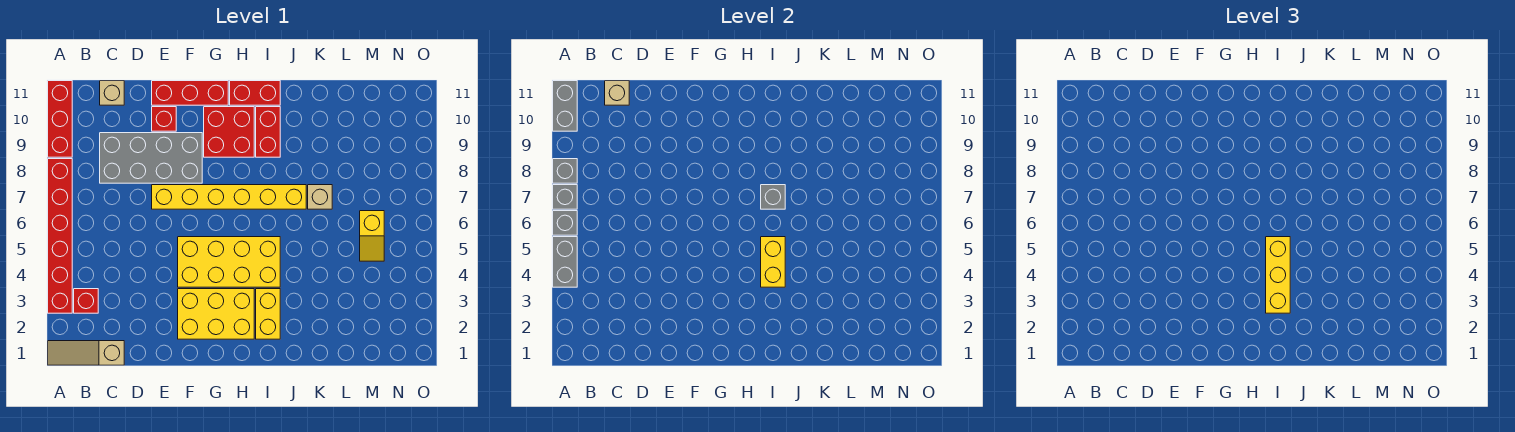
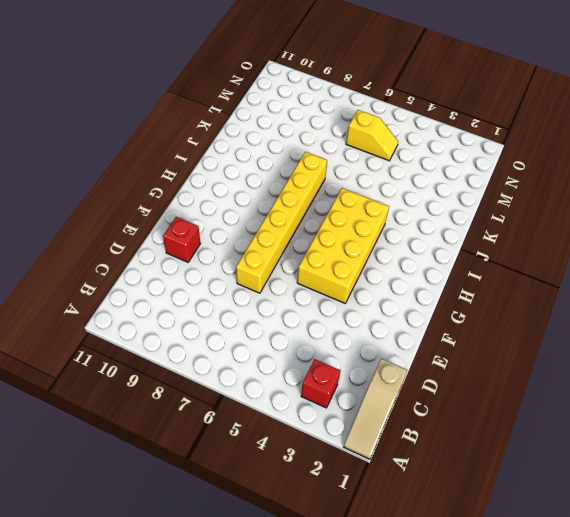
none -> red 1x6 brick [48,159,72,313]
none -> red 1x3 brick [48,81,72,157]
none -> grey 2x4 brick [100,133,202,183]

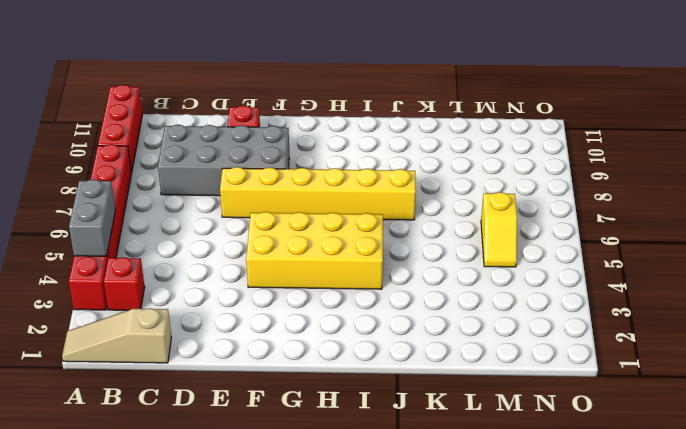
none -> tan 1x1 brick [100,81,124,105]
none -> red 1x3 brick [152,81,228,105]
none -> yellow 2x3 brick [178,289,254,339]

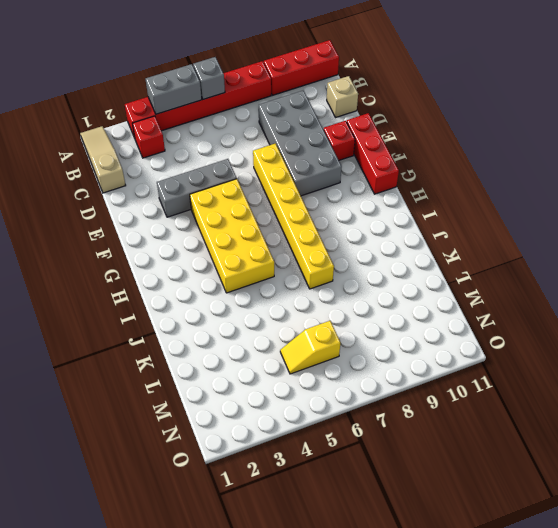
grey 1x3 brick [157,159,237,217] -> none
none -> yellow 2x3 brick [178,289,254,339]
none -> red 2x2 brick [204,107,254,157]
none -> red 1x2 brick [230,81,280,105]

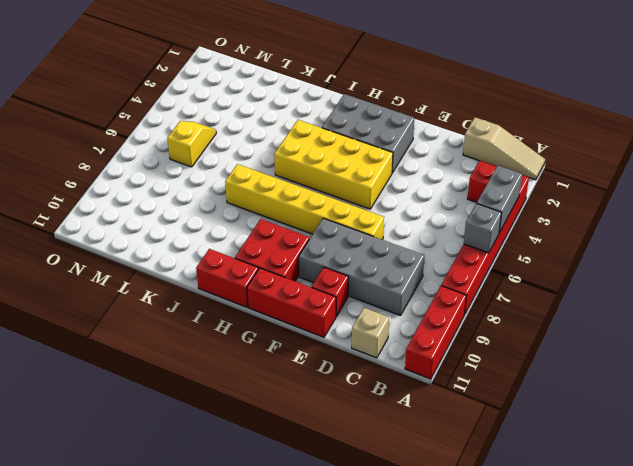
grey 2x3 brick [322,94,414,173] -> yellow 2x3 brick [178,289,254,339]
none -> yellow 1x2 brick [256,289,280,339]
none -> red 1x2 brick [256,107,280,157]
none -> tan 1x1 brick [308,185,332,209]

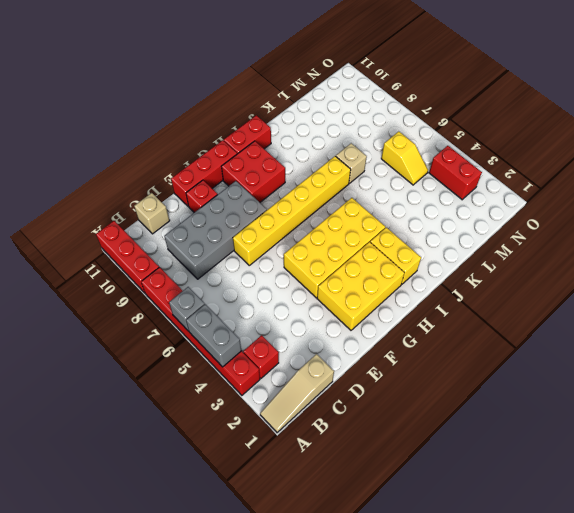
red 1x2 brick [429,146,482,200] -> red 1x2 brick moved to [256,107,280,157]
none -> grey 1x1 brick [553,185,577,209]
none -> grey 1x1 brick [553,159,577,183]
none -> grey 1x2 brick [553,81,577,131]

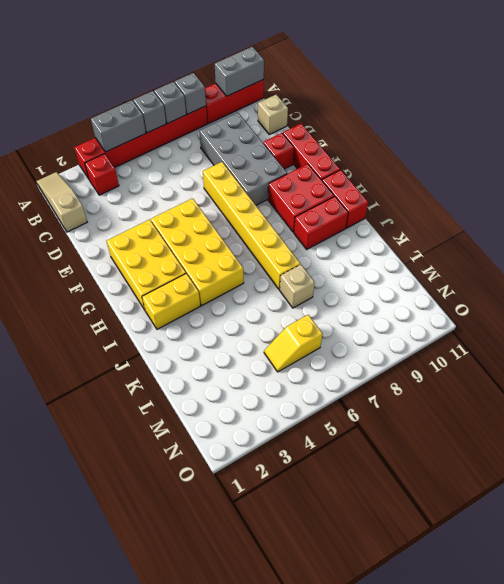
none -> tan 1x1 brick [605,81,629,105]
none -> yellow 1x2 brick [761,237,785,287]
none -> grey 1x1 brick [761,185,785,209]

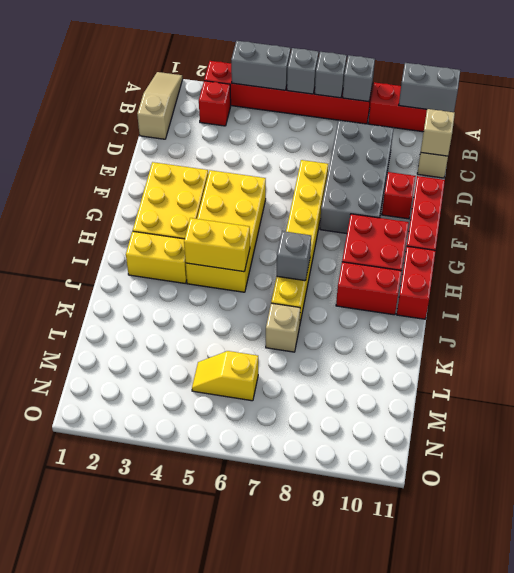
none -> yellow 1x3 brick [1266,237,1290,313]

